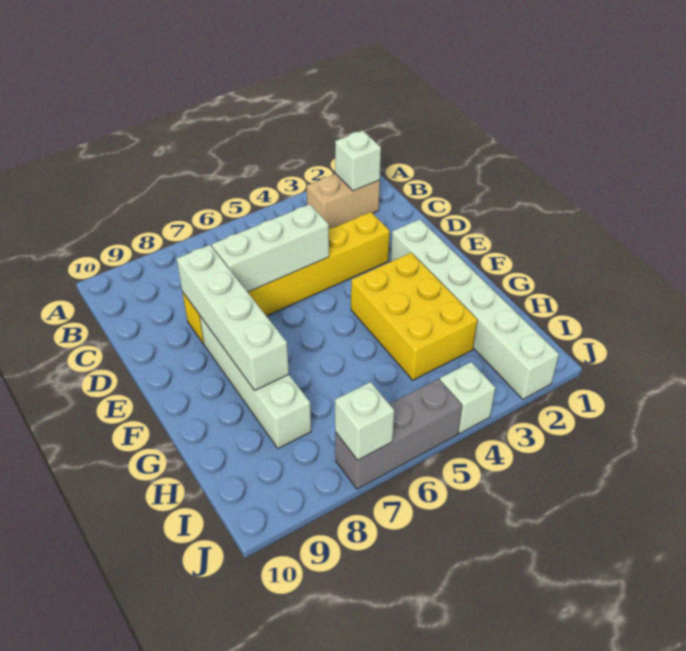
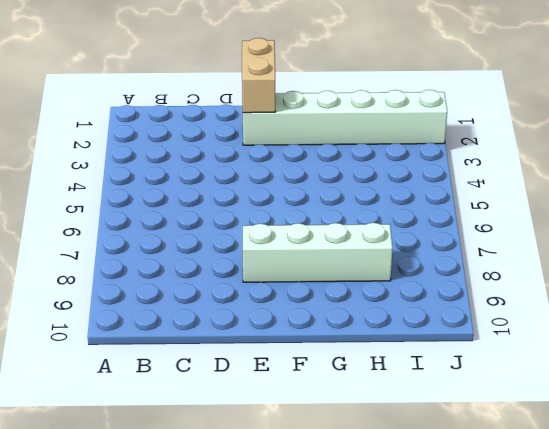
tan 1x2 brick [242,38,275,113] -> tan 1x2 brick moved to [307,174,380,229]
none -> yellow 1x6 brick [183,212,390,344]
none -> yellow 2x3 brick [351,253,477,380]

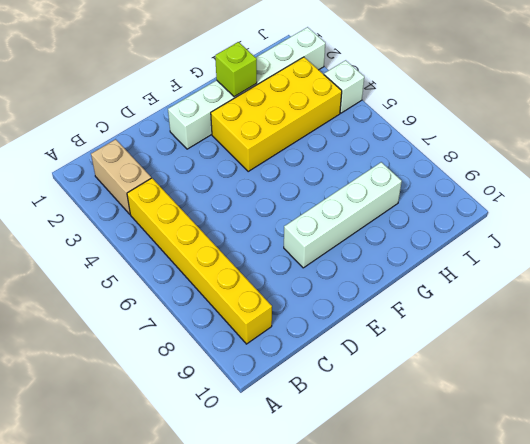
yellow 1x6 brick [127,178,272,344] -> yellow 1x6 brick moved to [183,212,390,344]
yellow 2x4 brick [211,57,342,171] -> yellow 2x3 brick [351,253,477,380]
lime 1x1 brick [215,42,257,97] -> none
none -> grey 1x3 brick [335,379,462,489]
none -> white 1x1 brick [335,131,381,191]

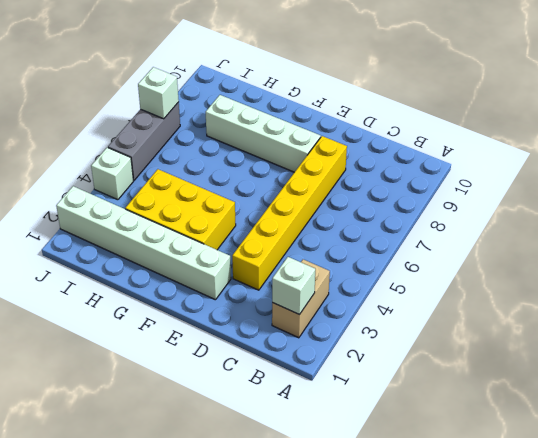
none -> white 1x3 brick [212,204,329,292]
none -> white 1x4 brick [177,245,289,390]

